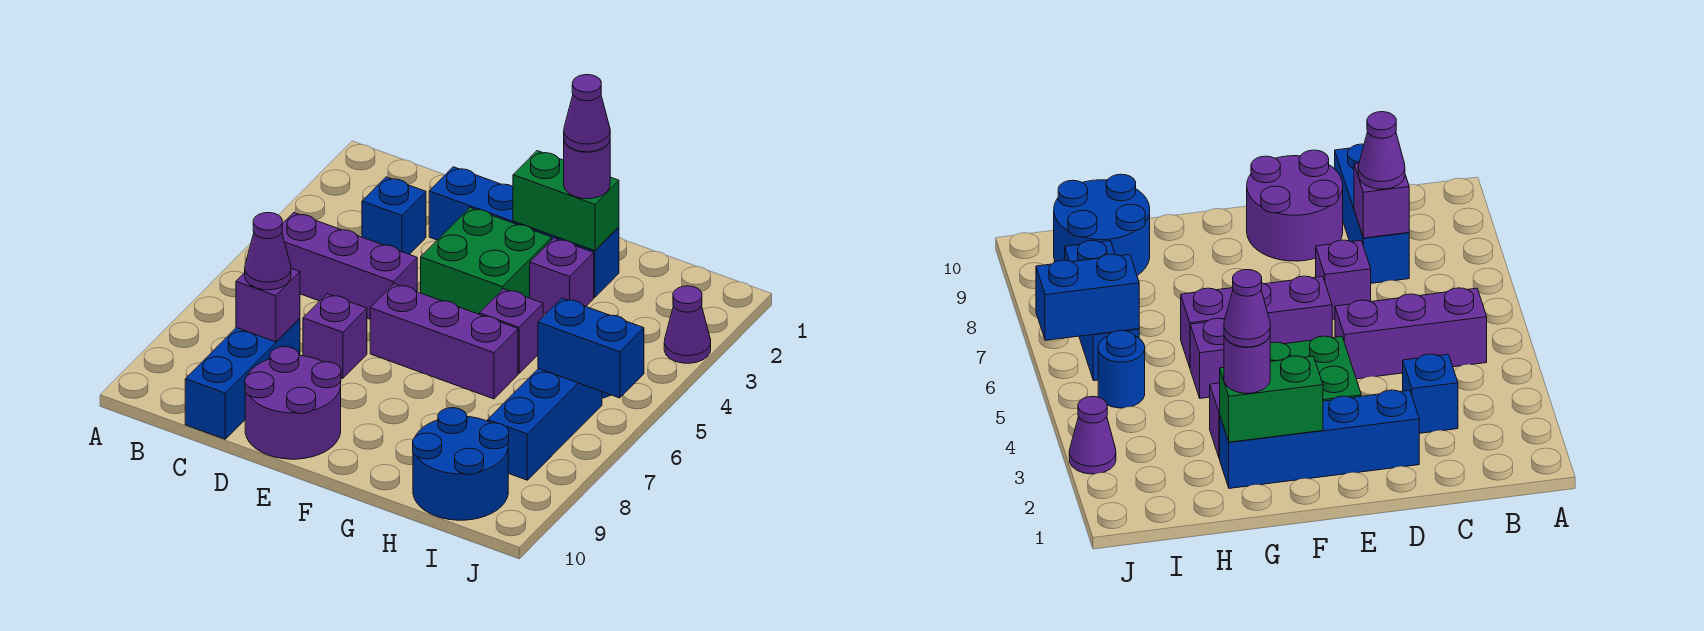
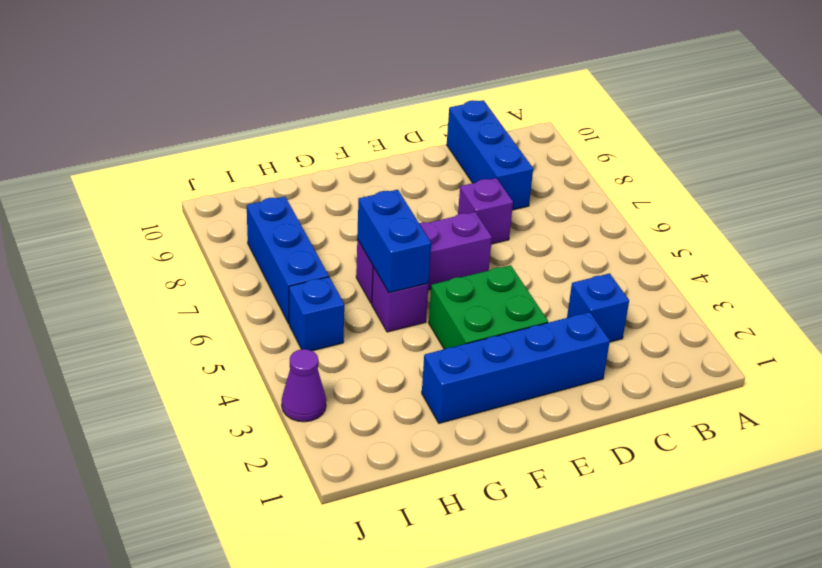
blue 1x2 brick [357,190,431,293] -> blue 1x2 brick turned to [538,298,644,398]
blue 1x1 brick [289,277,344,351] -> blue 1x1 round brick [1098,330,1145,408]
none -> purple 1x3 brick [282,213,417,319]
none -> purple 2x2 round brick [245,347,341,459]
none -> purple 1x1 brick [530,238,594,314]

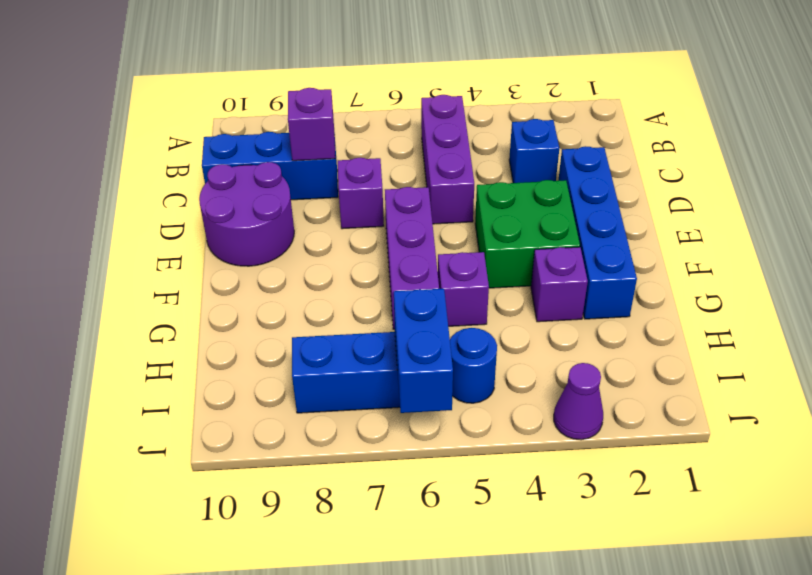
none -> blue 2x2 round brick [413,408,509,520]
none -> green 1x2 brick [513,151,619,251]
none -> purple 1x1 cone [245,213,291,290]

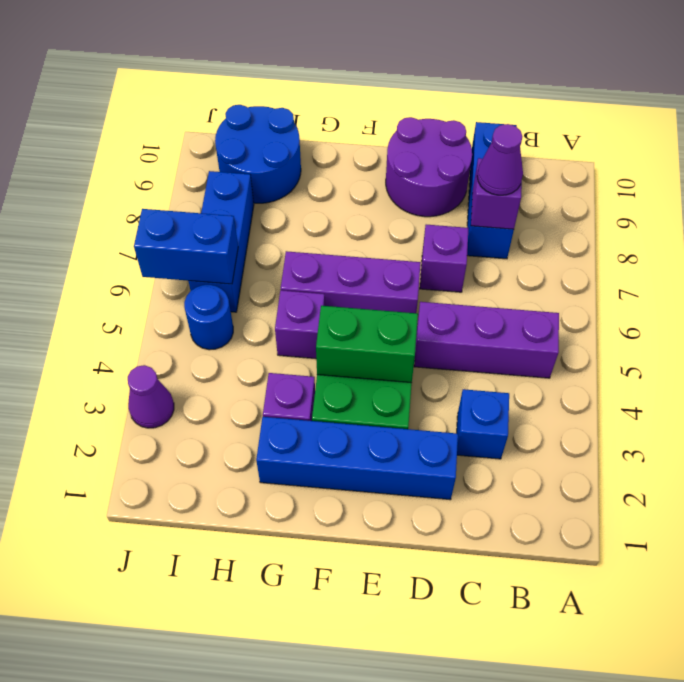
green 1x2 brick [316,306,418,383] -> green 1x2 brick moved to [513,151,619,251]
none -> purple 1x1 round brick [564,141,610,199]
none -> purple 1x1 cone [564,75,610,152]

